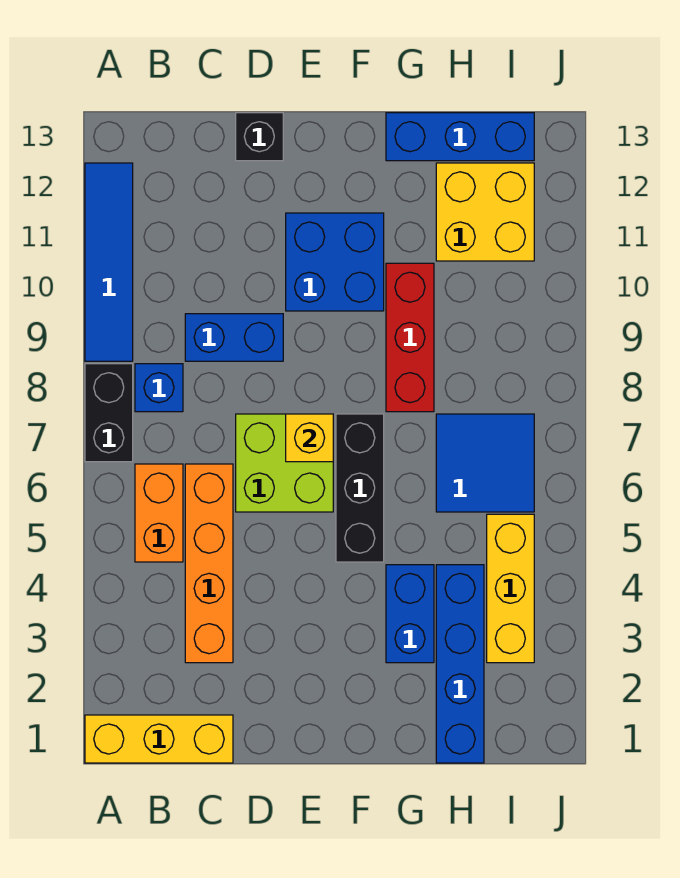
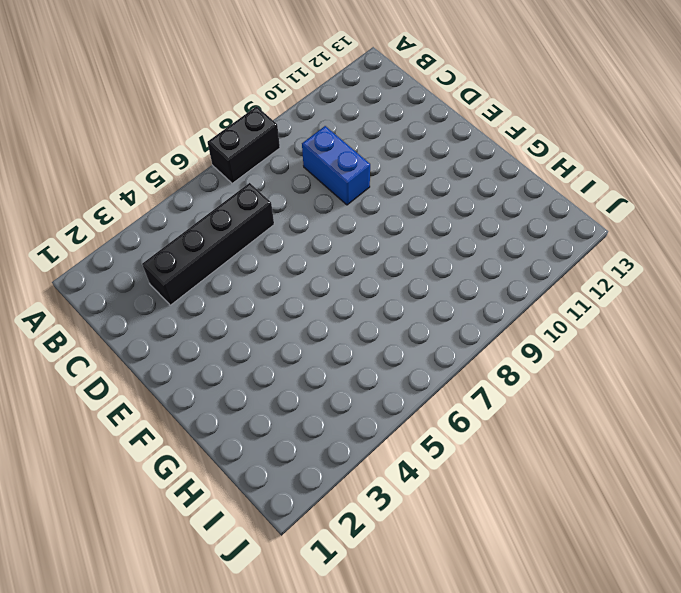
black 1x4 brick [142,183,274,305] -> orange 1x4 brick [185,464,233,663]
none -> yellow 1x3 brick [85,715,233,763]
none -> blue 1x4 tile [85,163,133,361]
none -> orange 1x2 brick [135,464,183,562]

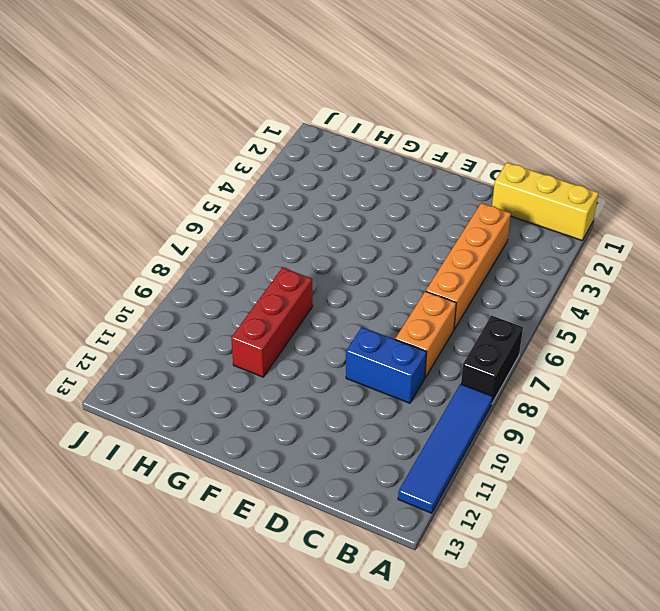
orange 1x2 brick [395,291,456,378] -> orange 1x2 brick moved to [135,464,183,562]
none -> blue 1x1 brick [135,364,183,412]
none -> lime 2x2 brick [236,414,333,512]
none -> black 1x1 brick [236,113,283,161]

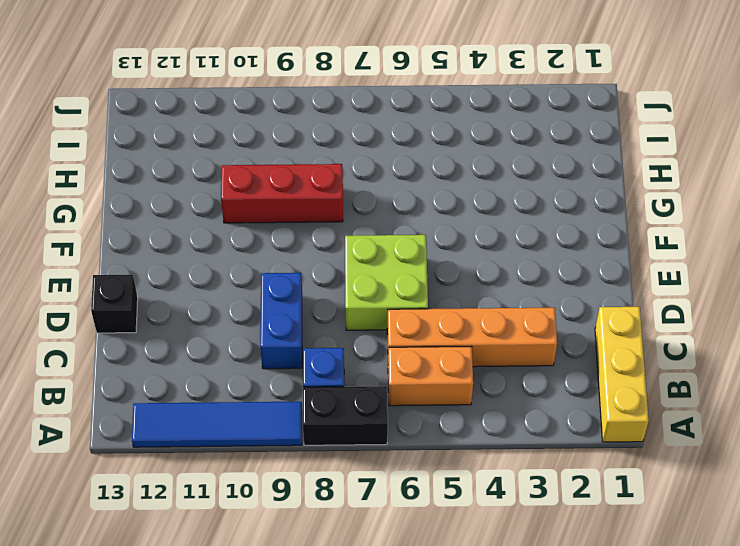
none -> blue 2x2 brick [286,213,384,311]
none -> black 1x3 brick [336,414,384,562]
none -> blue 1x2 brick [386,565,434,663]

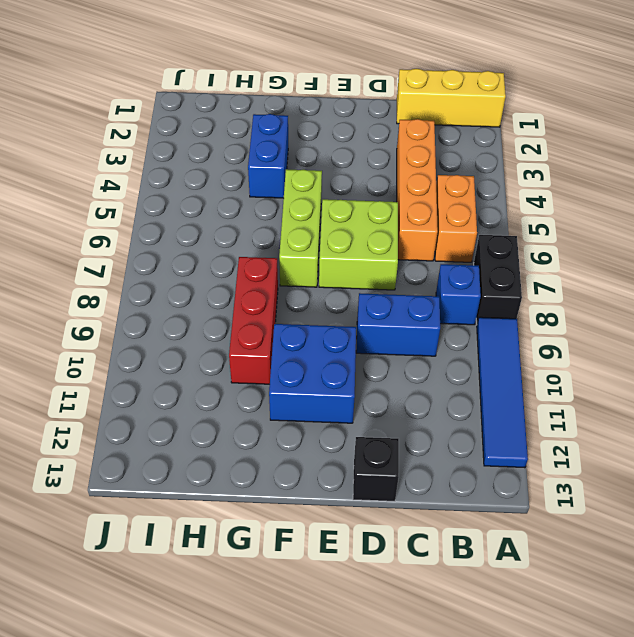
lime 1x3 brick [279,169,322,287] -> black 1x3 brick [336,414,384,562]
none -> blue 1x3 brick [386,113,534,161]
none -> blue 1x4 brick [436,565,484,763]
none -> blue 2x2 tile [436,414,534,512]

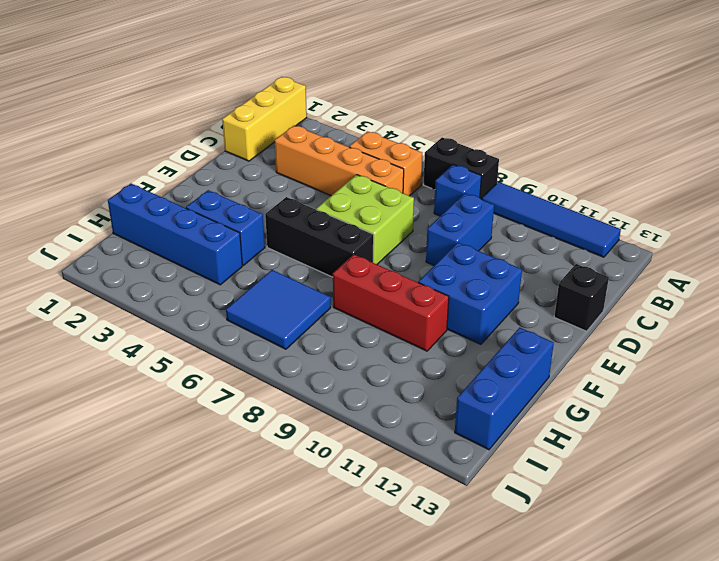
none -> yellow 2x2 brick [436,163,534,261]
none -> yellow 1x3 brick [487,514,534,663]
none -> yellow 1x1 brick [286,414,333,462]

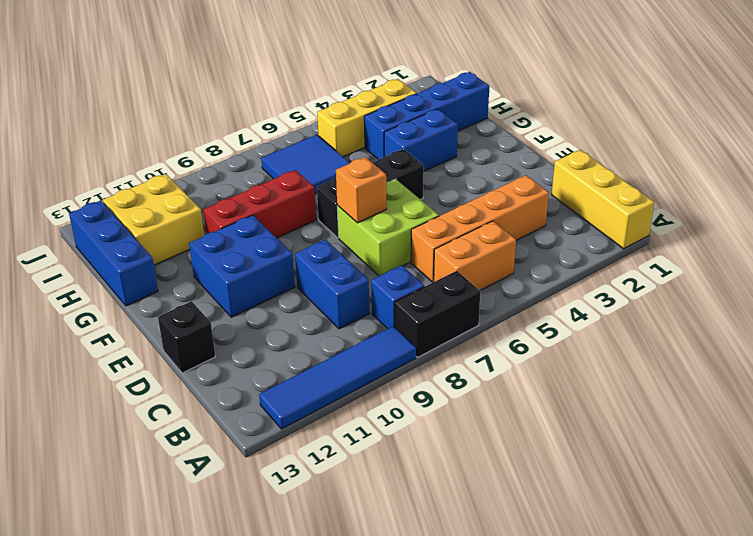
orange 1x1 brick [336,157,387,223] -> yellow 1x1 brick [286,414,333,462]

